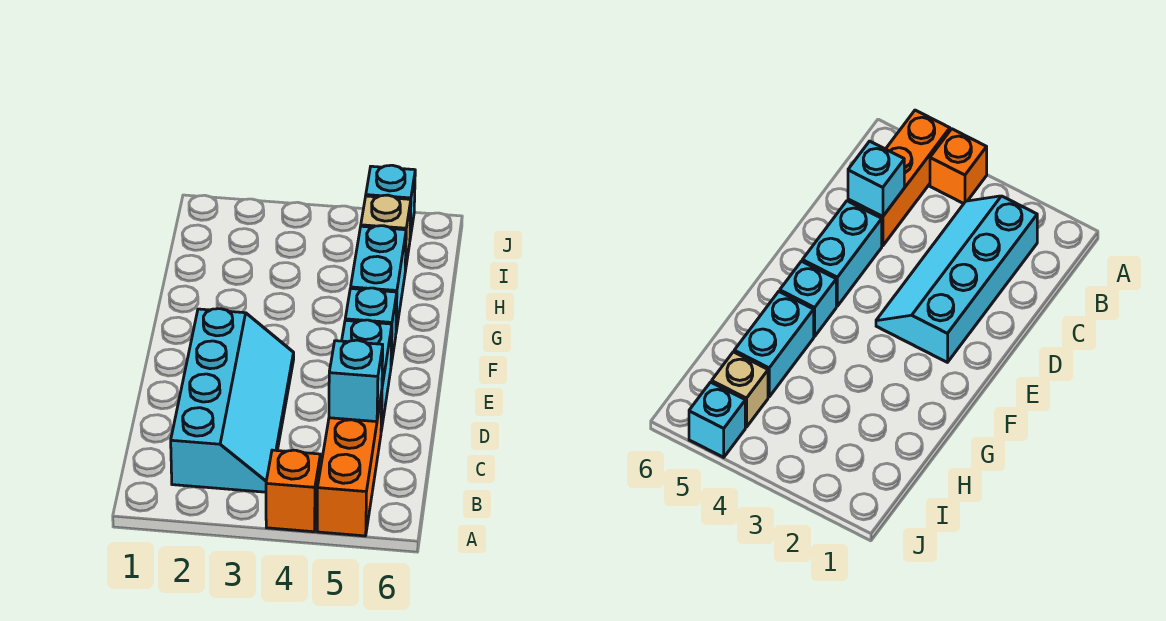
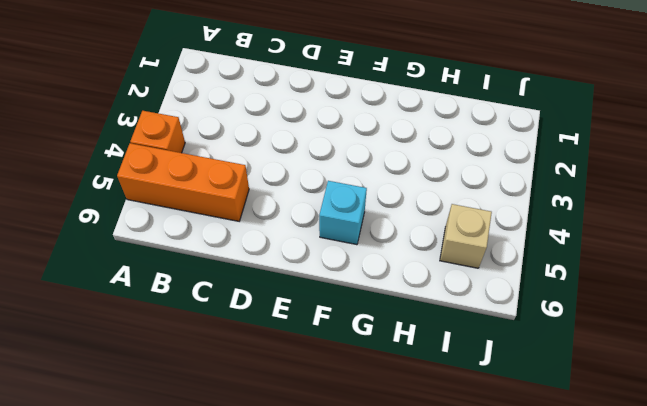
none -> cyan 2x4 slope [171,309,294,492]
none -> cyan 1x2 brick [342,320,392,431]

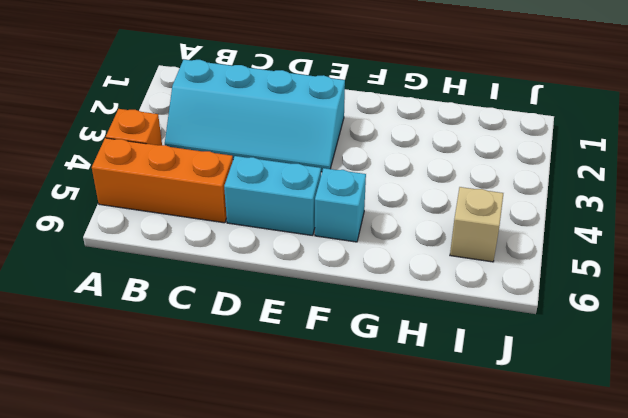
none -> cyan 1x2 brick [351,226,406,331]
none -> cyan 1x1 brick [366,165,415,238]

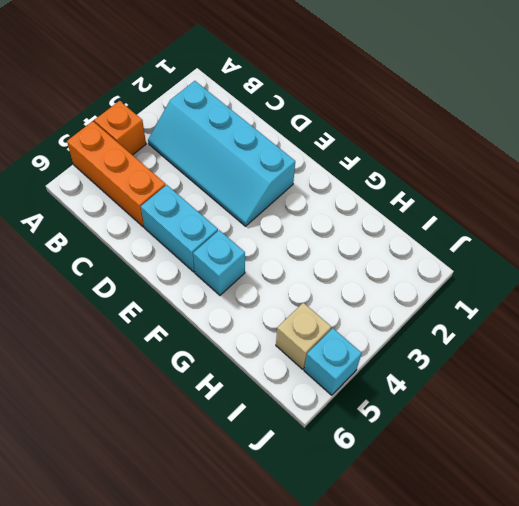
none -> cyan 1x2 brick [351,226,406,331]
none -> cyan 1x1 brick [329,340,383,422]

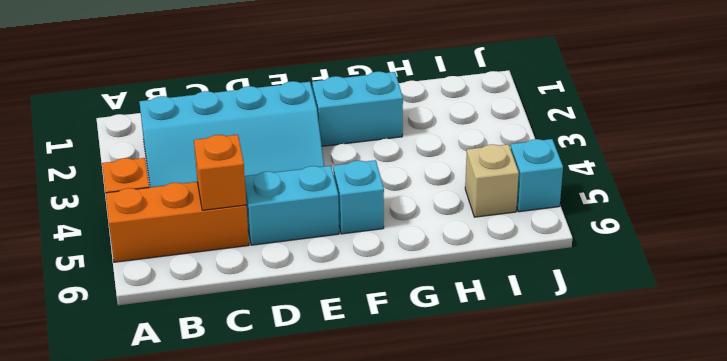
orange 1x1 brick [194,135,246,210] -> cyan 1x1 brick [329,340,383,422]
cyan 1x2 brick [312,71,403,146] -> cyan 1x2 brick moved to [351,226,406,331]

